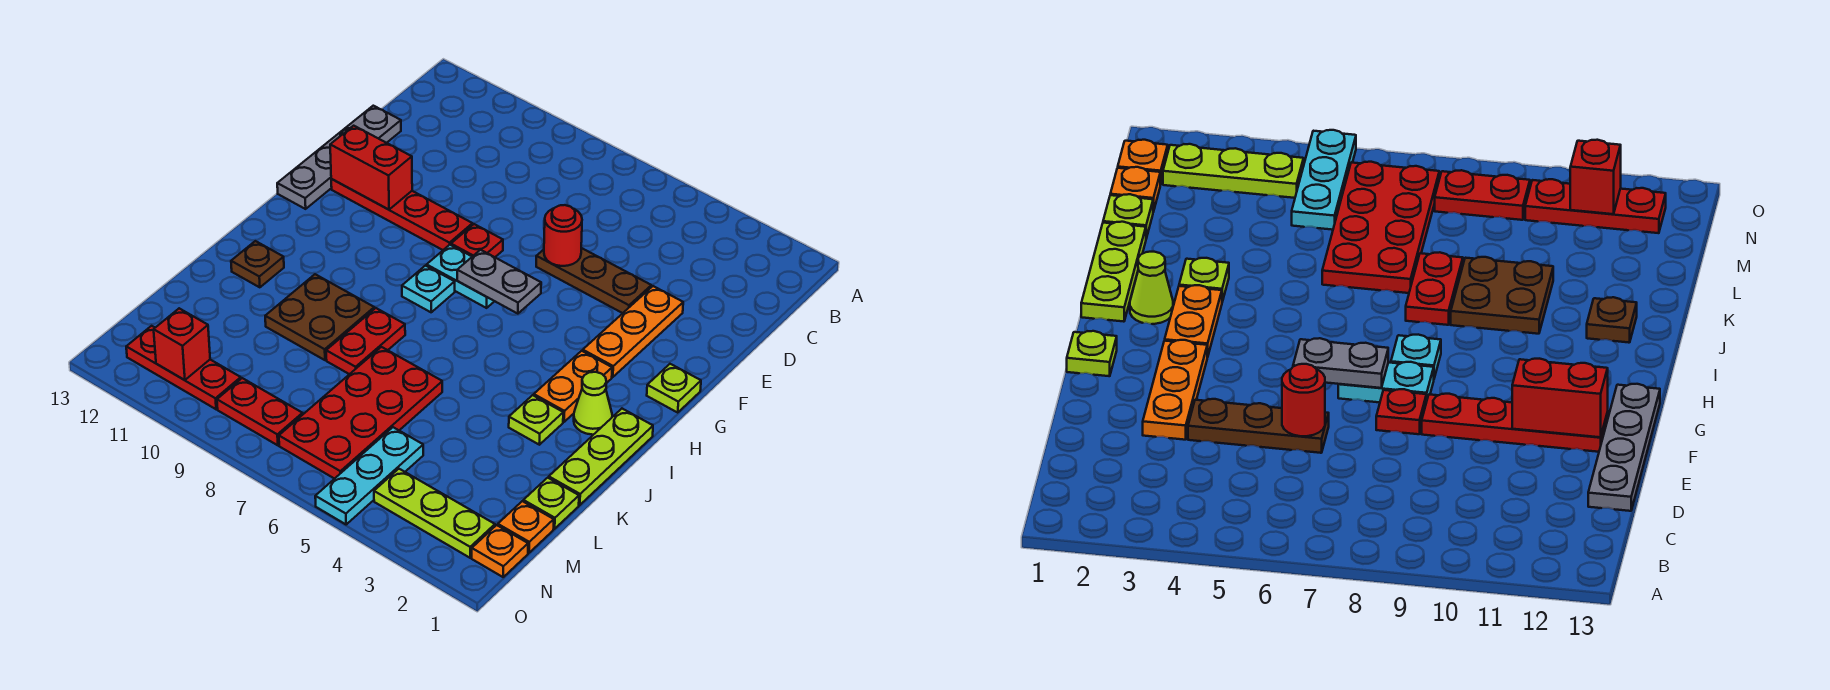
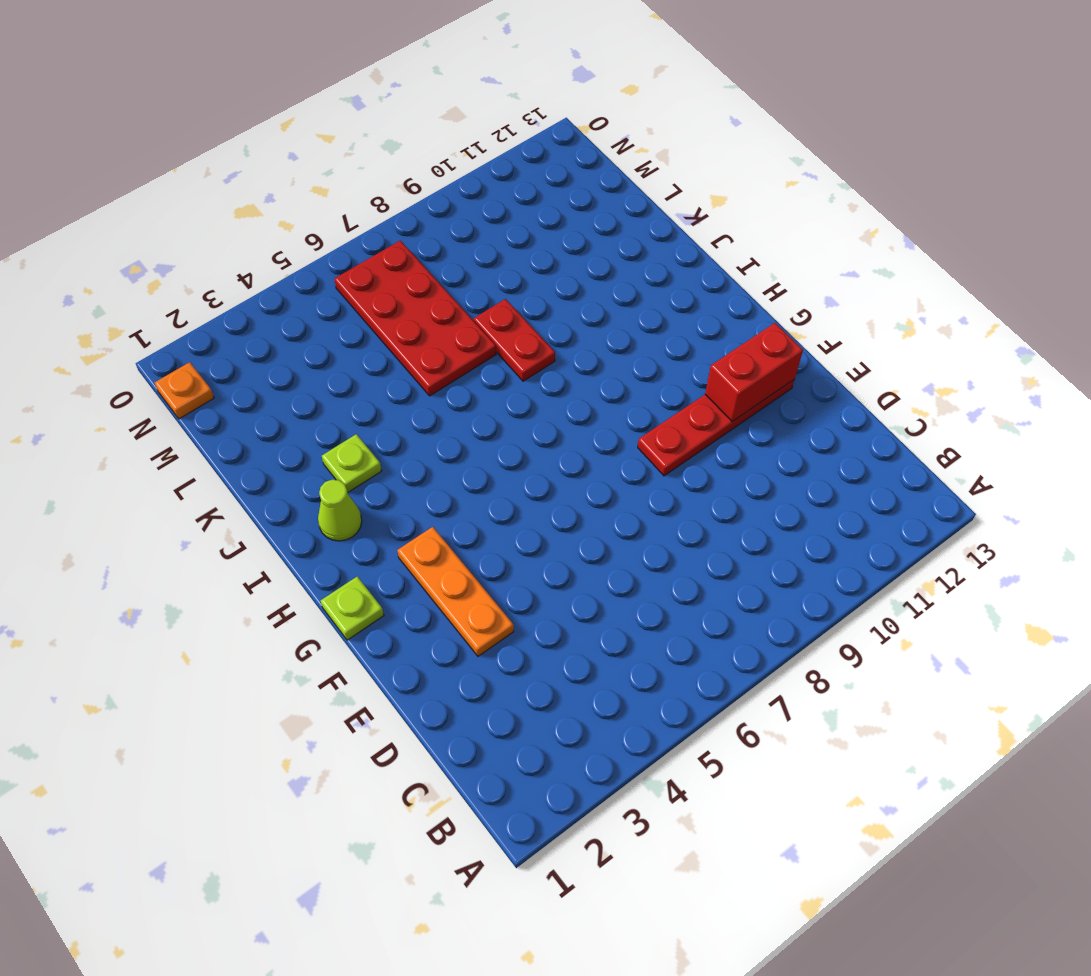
none -> grey 1x4 plate [277,106,401,209]
none -> brown 1x3 plate [536,248,651,313]
none -> red 1x1 plate [451,224,503,257]

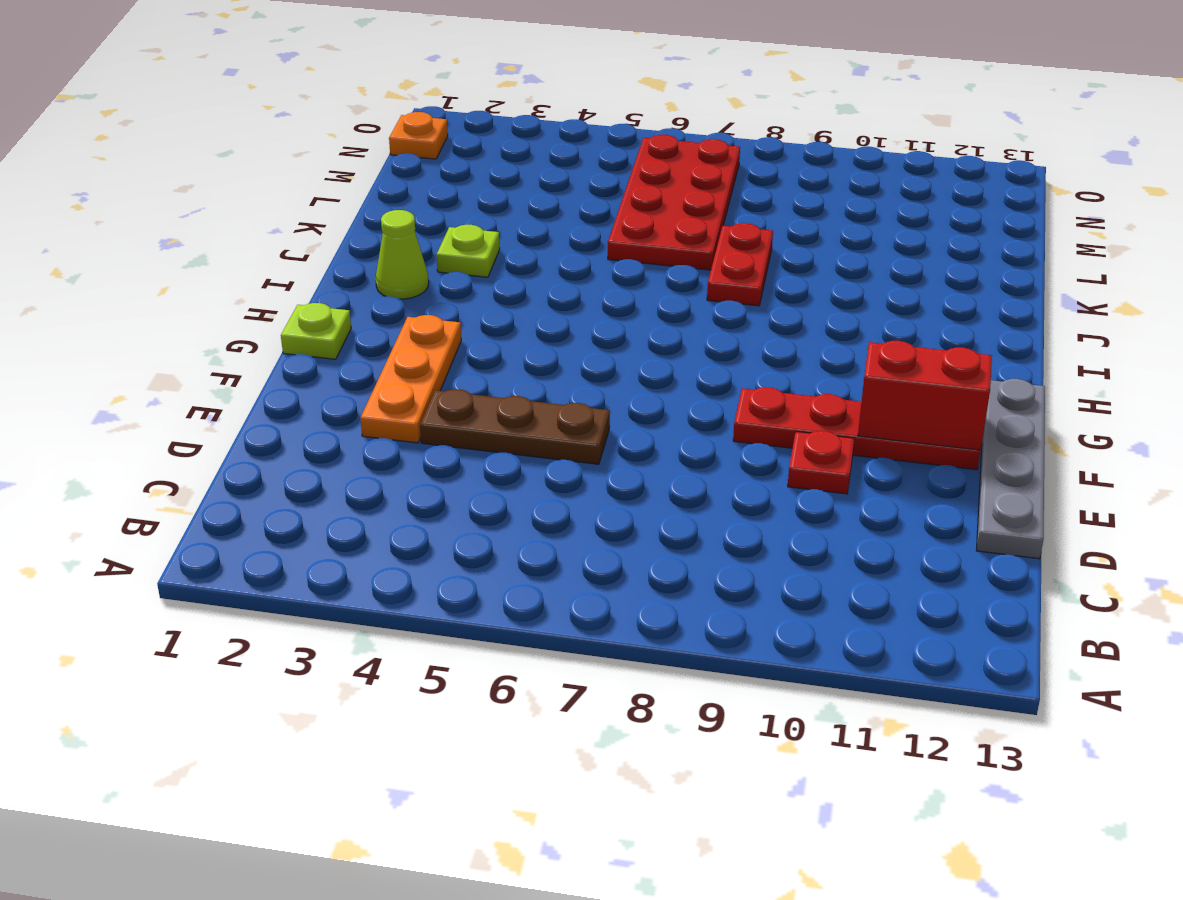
red 1x1 plate [788,431,854,494] -> red 1x1 plate moved to [451,224,503,257]
none -> cyan 1x2 plate [427,245,494,308]
none -> orange 1x2 plate [534,351,612,422]
none -> cyan 1x1 plate [402,266,455,312]

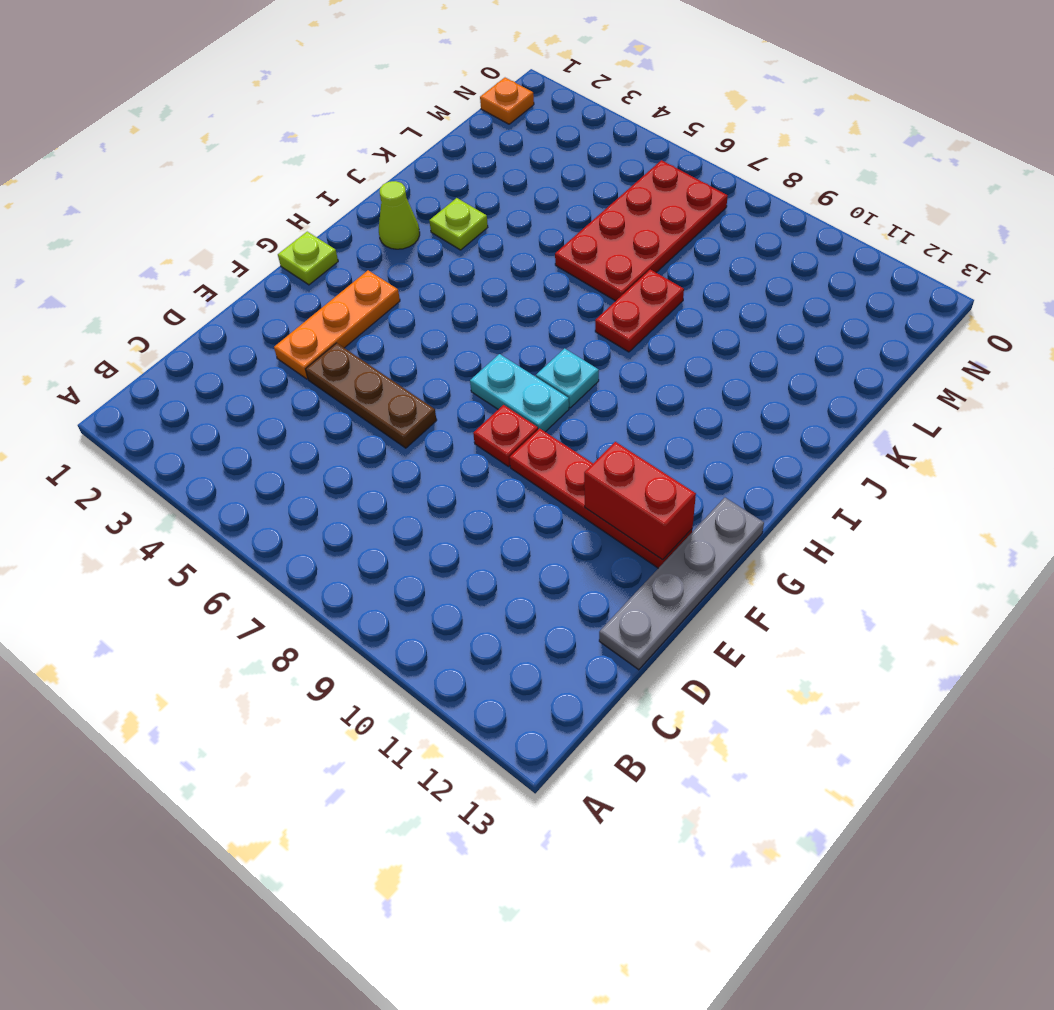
none -> orange 1x2 plate [534,351,612,422]
none -> lime 1x3 plate [549,409,653,505]
none -> brown 2x2 plate [265,274,374,360]

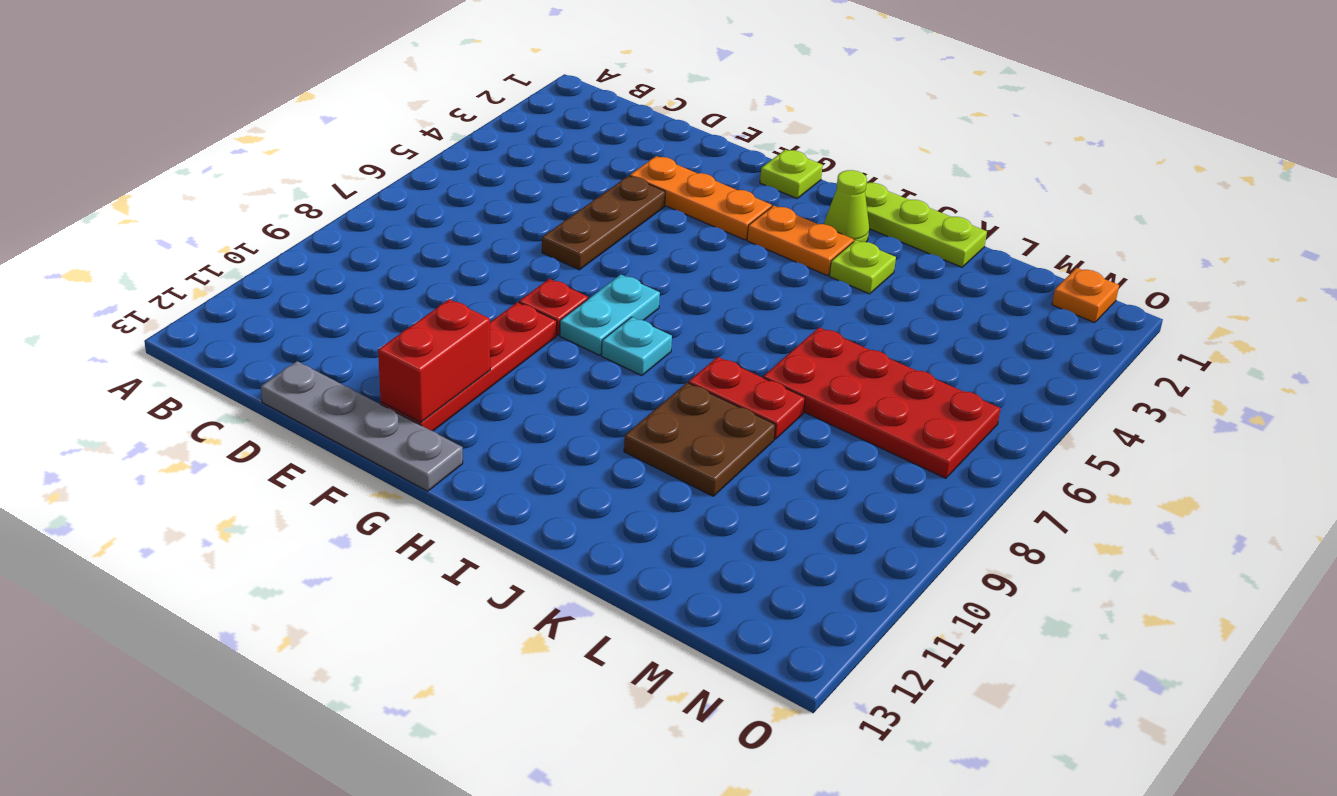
none -> brown 1x1 plate [231,241,284,287]
none -> lime 1x1 plate [523,478,579,529]
none -> orange 1x1 plate [498,501,554,553]

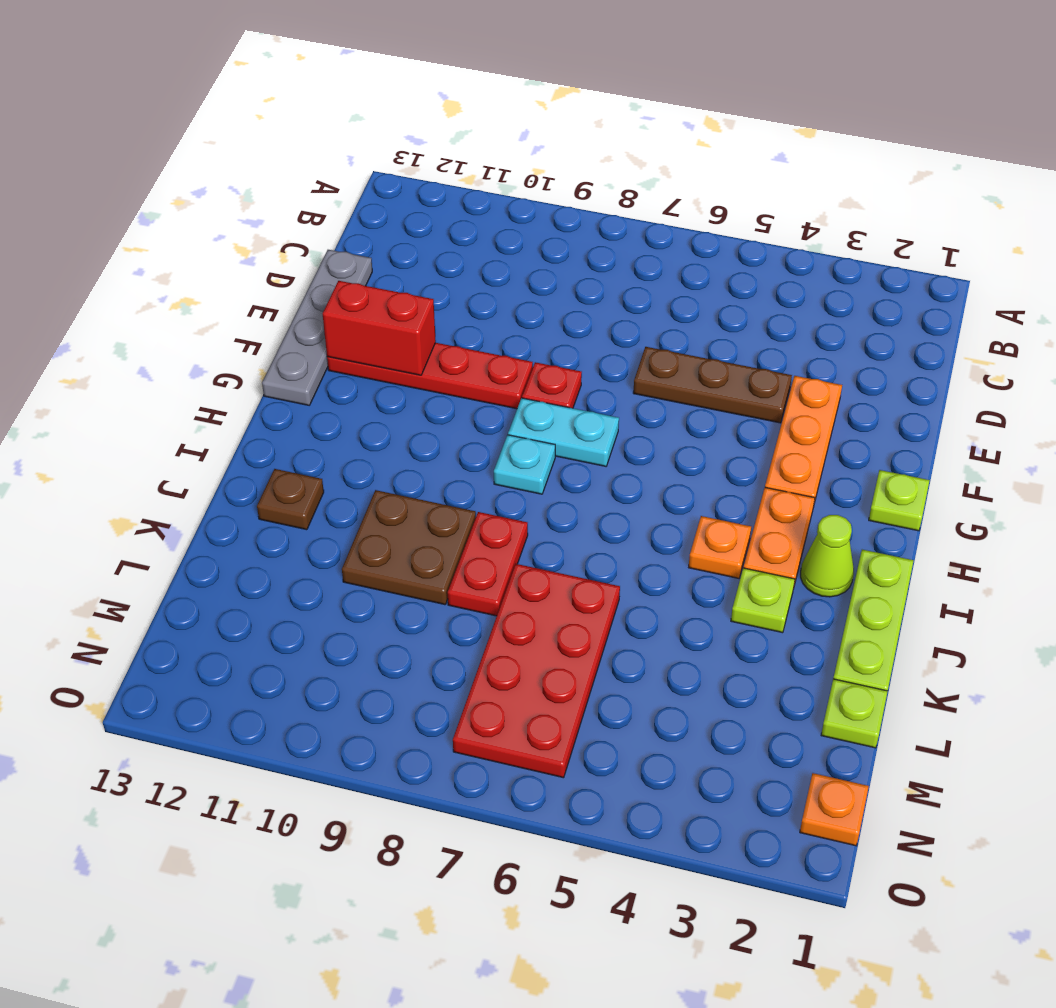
orange 1x1 plate [689,516,751,578] -> orange 1x1 plate moved to [498,501,554,553]
none -> cyan 1x3 plate [315,427,423,524]
none -> lime 1x3 plate [374,469,495,558]
none -> red 1x2 plate [217,378,303,445]

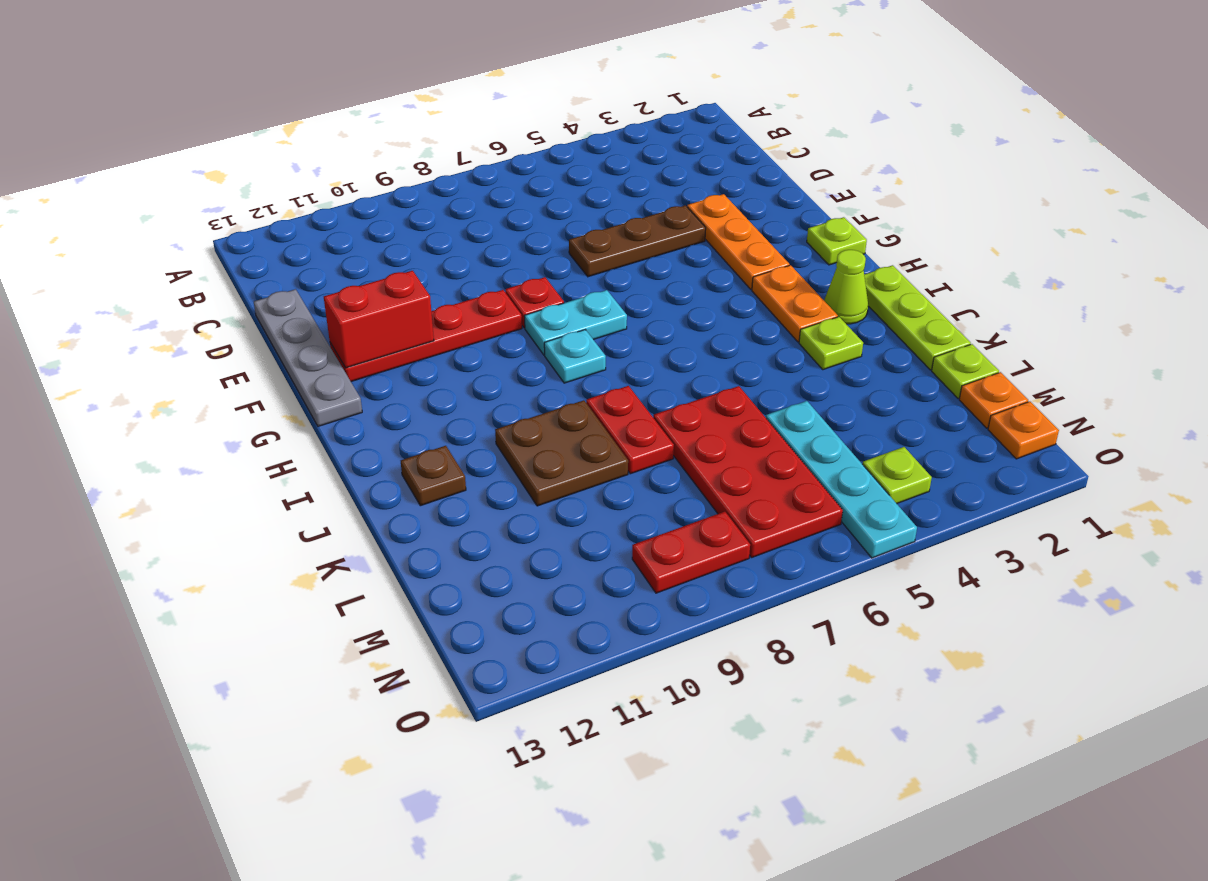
cyan 1x4 plate [766,401,917,558] -> cyan 1x3 plate [315,427,423,524]
lime 1x1 plate [863,447,932,503] -> lime 1x3 plate [374,469,495,558]
none -> red 1x3 plate [126,326,241,409]
none -> red 1x1 round brick [544,205,582,266]
none -> grey 1x2 plate [457,250,541,314]

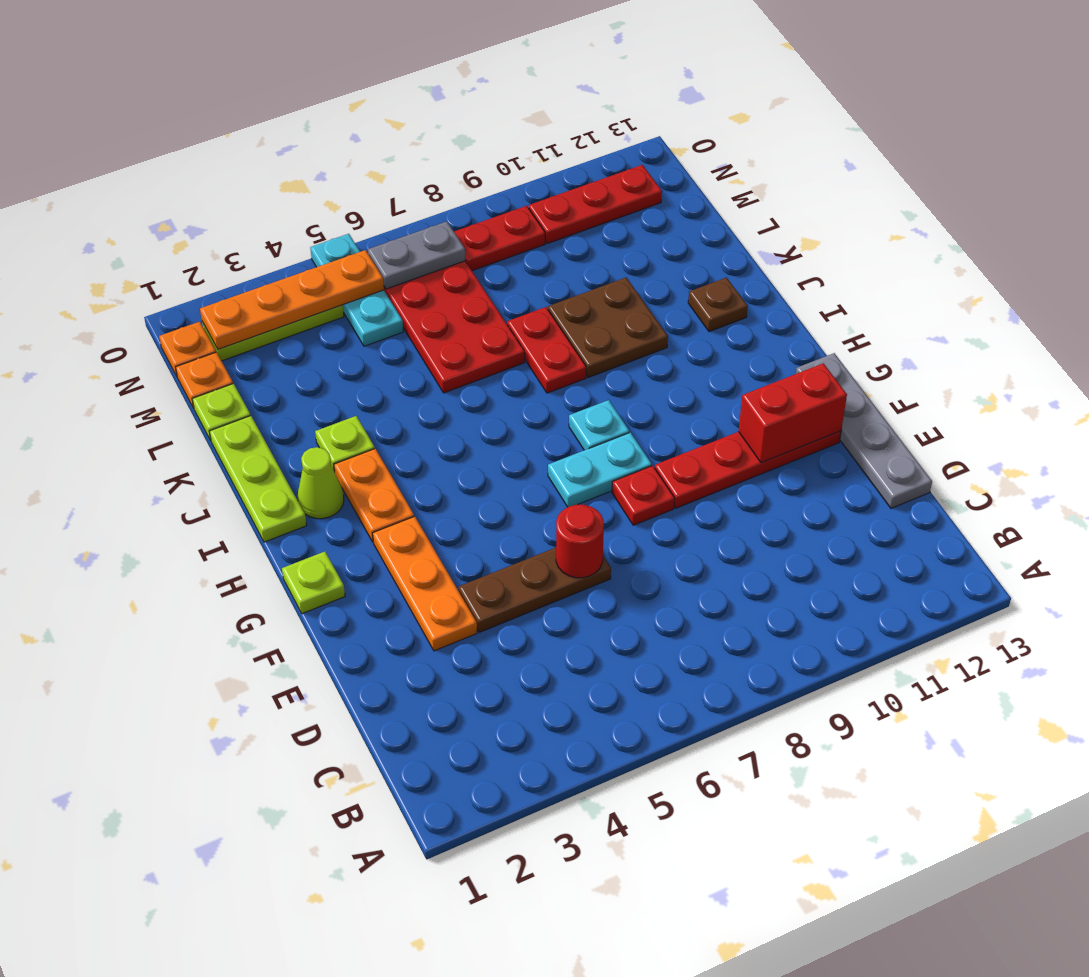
orange 1x4 plate [200,250,384,349] -> none
grey 1x2 plate [368,221,466,289] -> grey 1x2 plate moved to [457,250,541,314]
none -> red 1x1 brick [154,308,210,380]

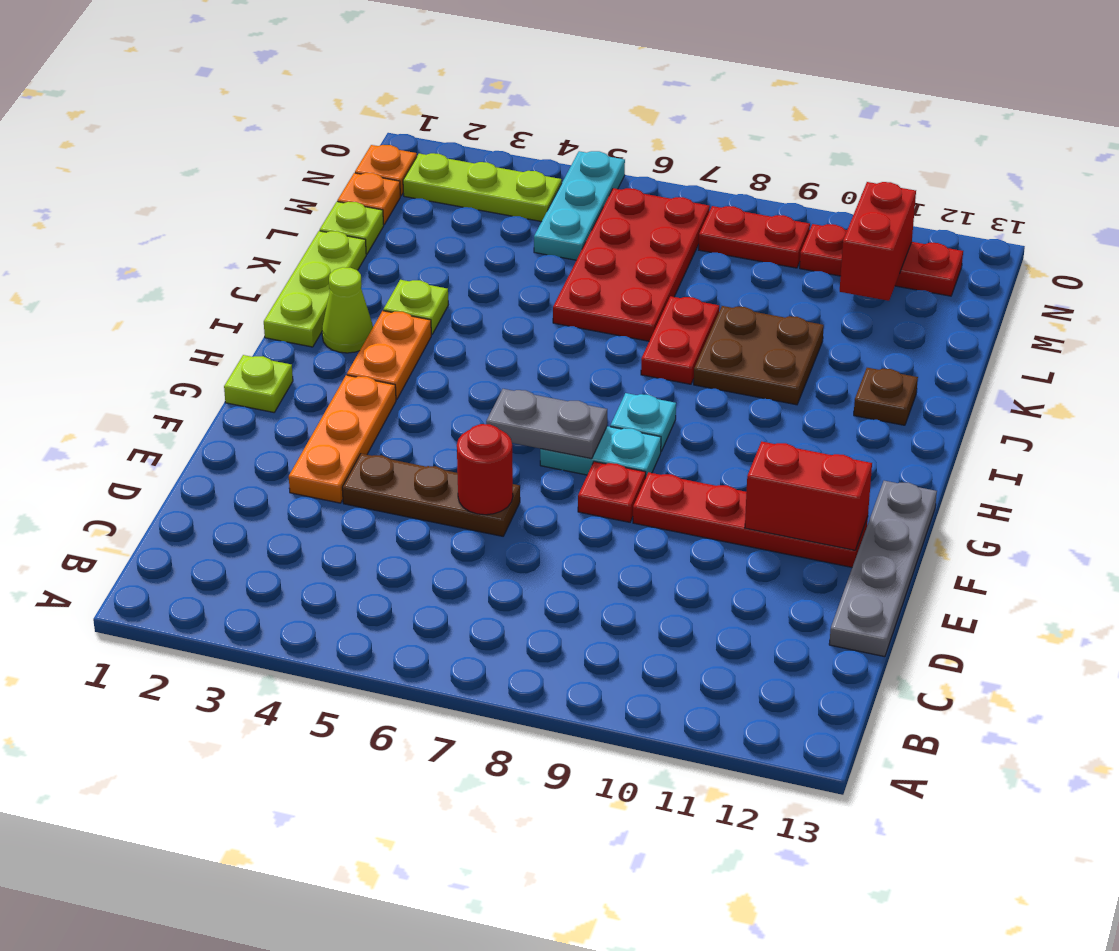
red 1x2 brick [840,182,916,301] -> red 1x1 brick [154,308,210,380]

